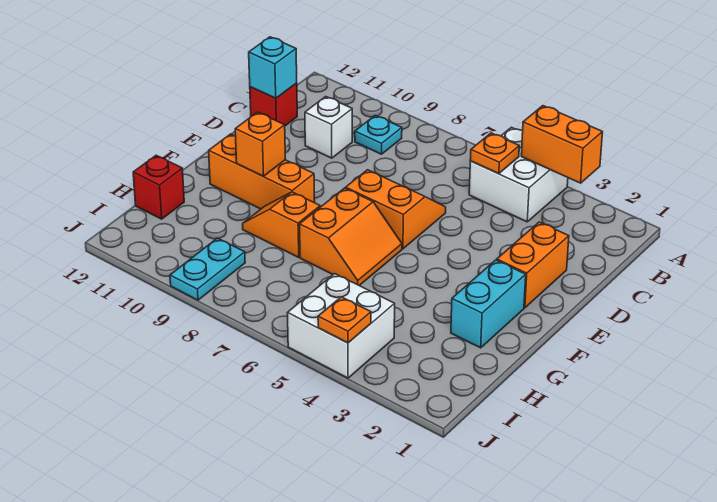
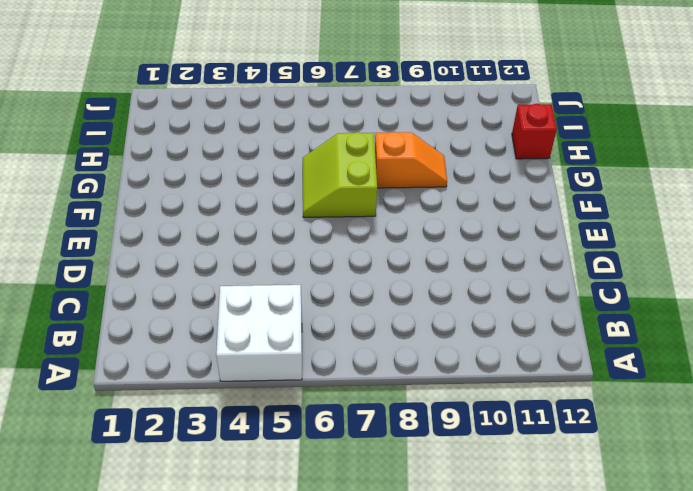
lime 2x2 slope [303,132,377,217] -> orange 2x2 slope [300,188,402,286]
none -> cyan 1x1 plate [355,115,402,154]
none -> white 1x1 brick [305,97,352,158]
none -> red 1x1 brick [250,83,297,126]

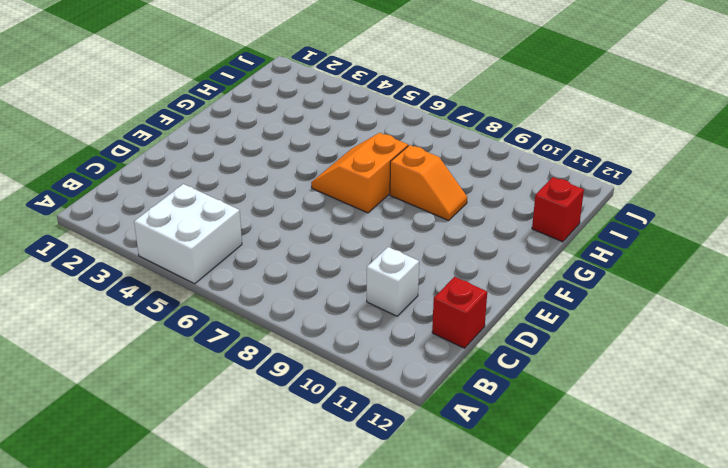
none -> cyan 1x1 plate [355,115,402,154]
none -> orange 1x2 brick [497,222,569,308]
none -> orange 2x2 slope [346,170,446,249]

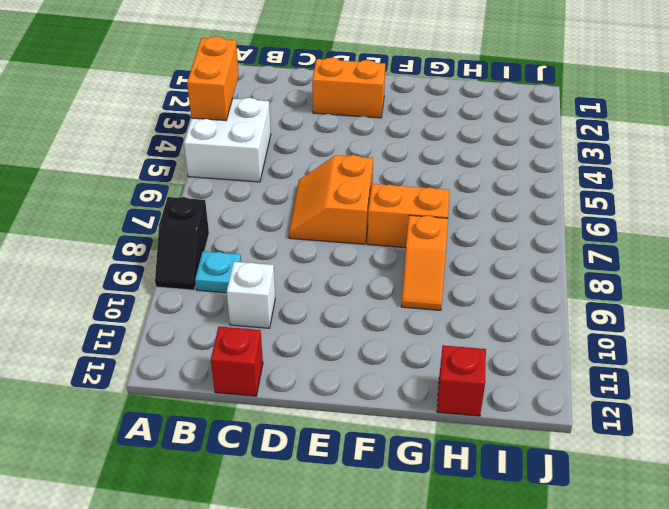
black 1x2 slope [155,197,209,290] -> none
none -> cyan 1x2 brick [451,260,526,348]
none -> orange 1x3 brick [209,134,315,209]
none -> white 2x2 brick [288,274,395,378]

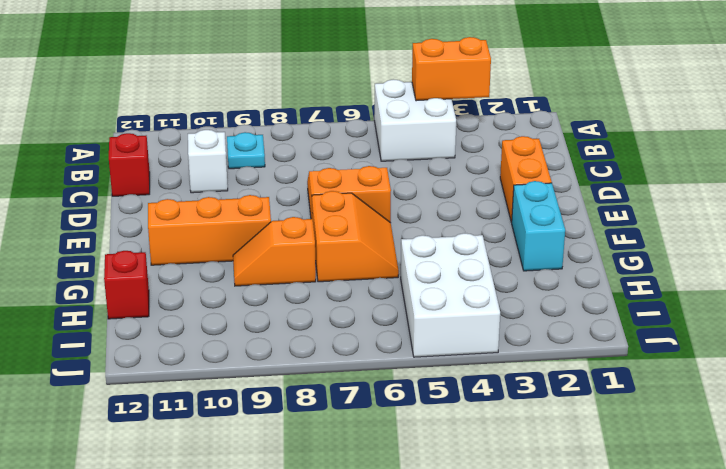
white 2x3 brick [401,233,500,357] -> white 2x2 brick [288,274,395,378]
none -> cyan 1x2 plate [170,238,245,300]
none -> orange 1x1 plate [470,133,519,174]
none -> cyan 1x1 brick [249,37,297,98]

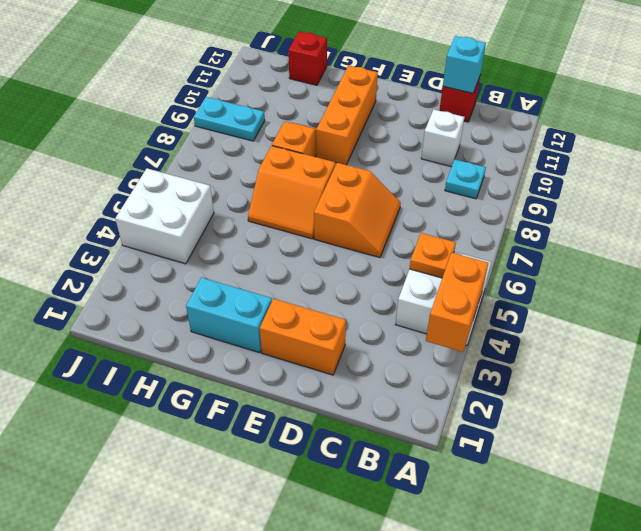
none -> orange 1x1 brick [235,112,286,176]
none -> orange 1x1 plate [318,297,371,343]

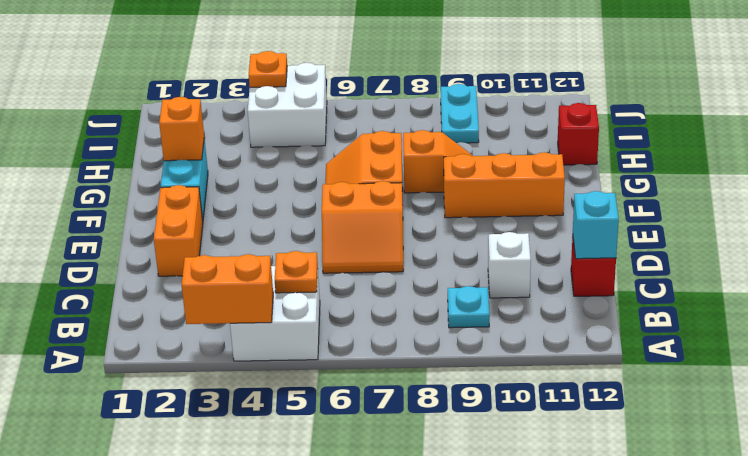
orange 1x1 brick [159,97,204,161] -> orange 1x1 brick moved to [235,112,286,176]

